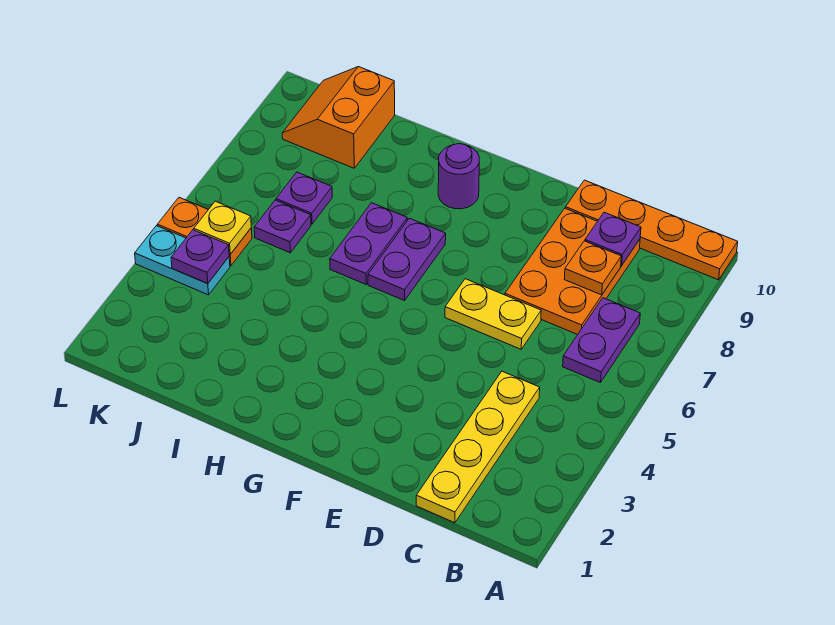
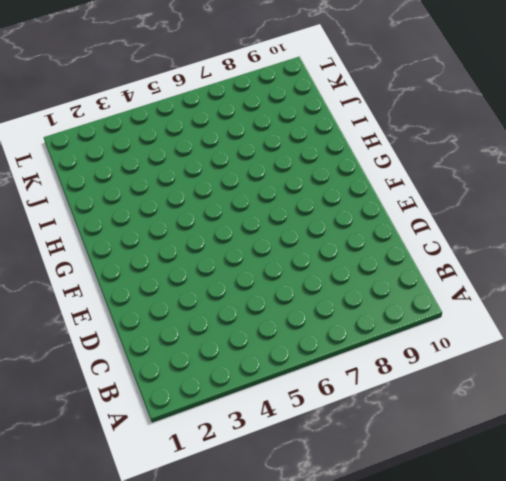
none -> orange 1x4 plate [566,180,738,280]
none -> purple 1x2 plate [563,298,640,383]
none -> yellow 1x4 plate [416,371,540,523]

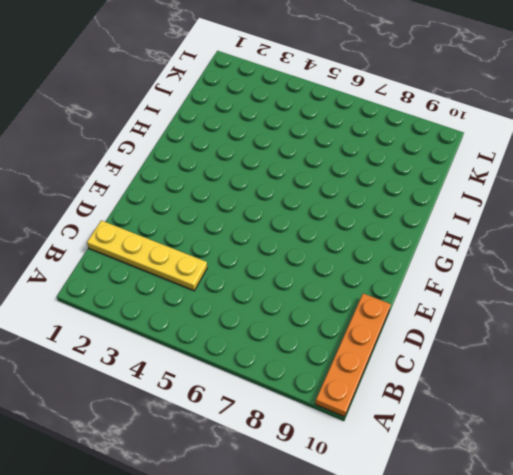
none -> purple 1x2 plate [563,298,640,383]
none -> orange 2x3 plate [505,208,640,335]
none -> yellow 1x2 plate [445,279,541,349]

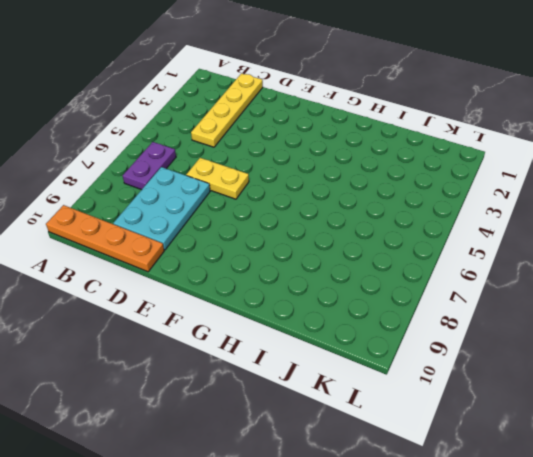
cyan 2x3 plate [113,167,210,250] -> orange 2x3 plate [505,208,640,335]
none -> purple 1x2 plate [368,218,446,301]
none -> purple 1x1 round brick [438,144,479,209]
none -> purple 1x2 plate [330,203,407,284]

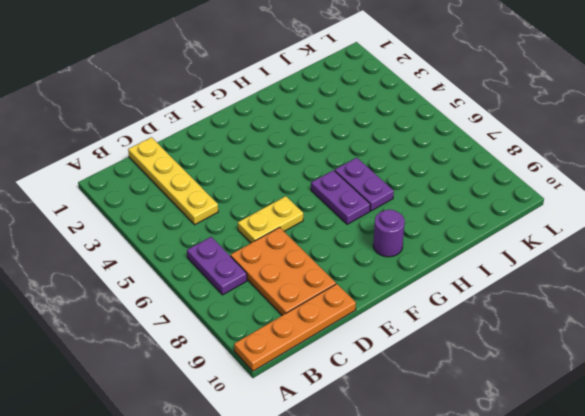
none -> purple 1x1 plate [254,200,311,253]
none -> purple 1x1 plate [276,172,332,224]
none -> orange 2x2 slope [282,67,395,168]

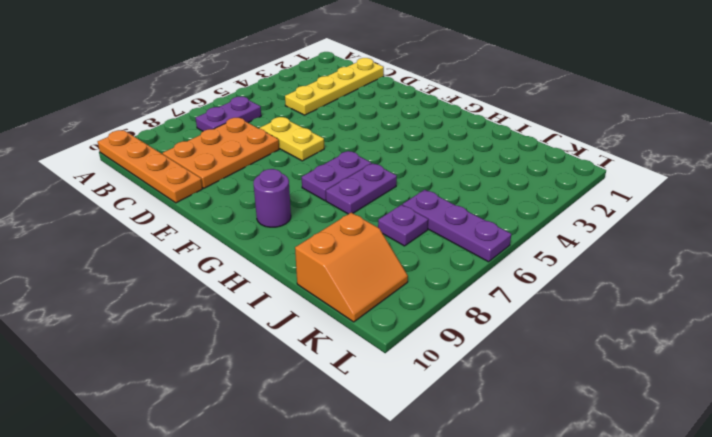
purple 1x3 plate [403,190,511,262] -> purple 1x1 plate [254,200,311,253]
none -> cyan 1x2 plate [135,226,230,295]
none -> orange 1x2 plate [157,198,252,266]
none -> orange 1x1 plate [564,241,621,295]

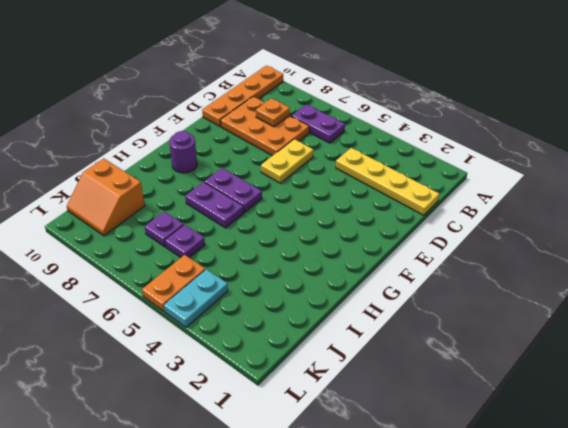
none -> purple 1x1 plate [585,212,641,266]
none -> purple 1x1 plate [171,230,229,284]
none -> yellow 1x1 plate [194,201,251,254]

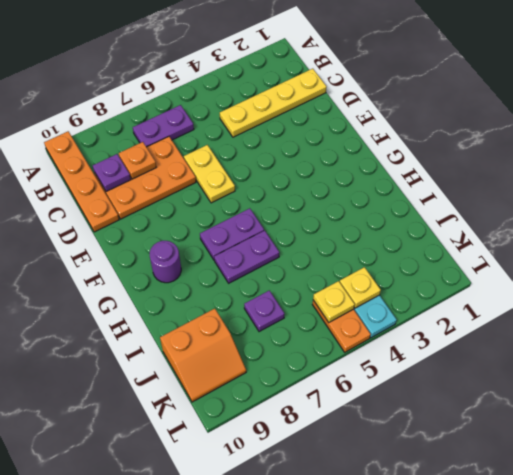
yellow 1x1 plate [340,267,381,308] -> purple 1x1 plate [171,230,229,284]
none -> purple 1x1 plate [254,200,311,253]

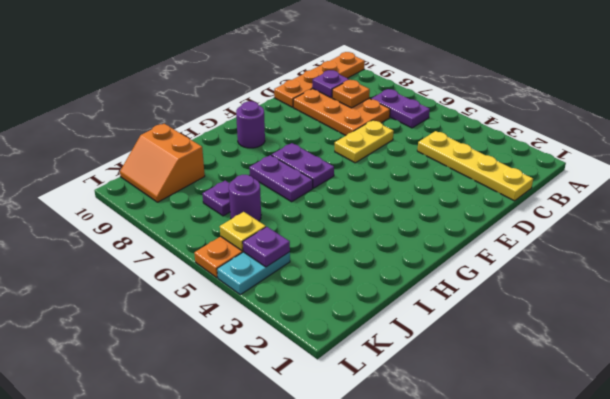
purple 1x1 round brick [229,175,261,221] -> purple 1x1 plate [254,200,311,253]

